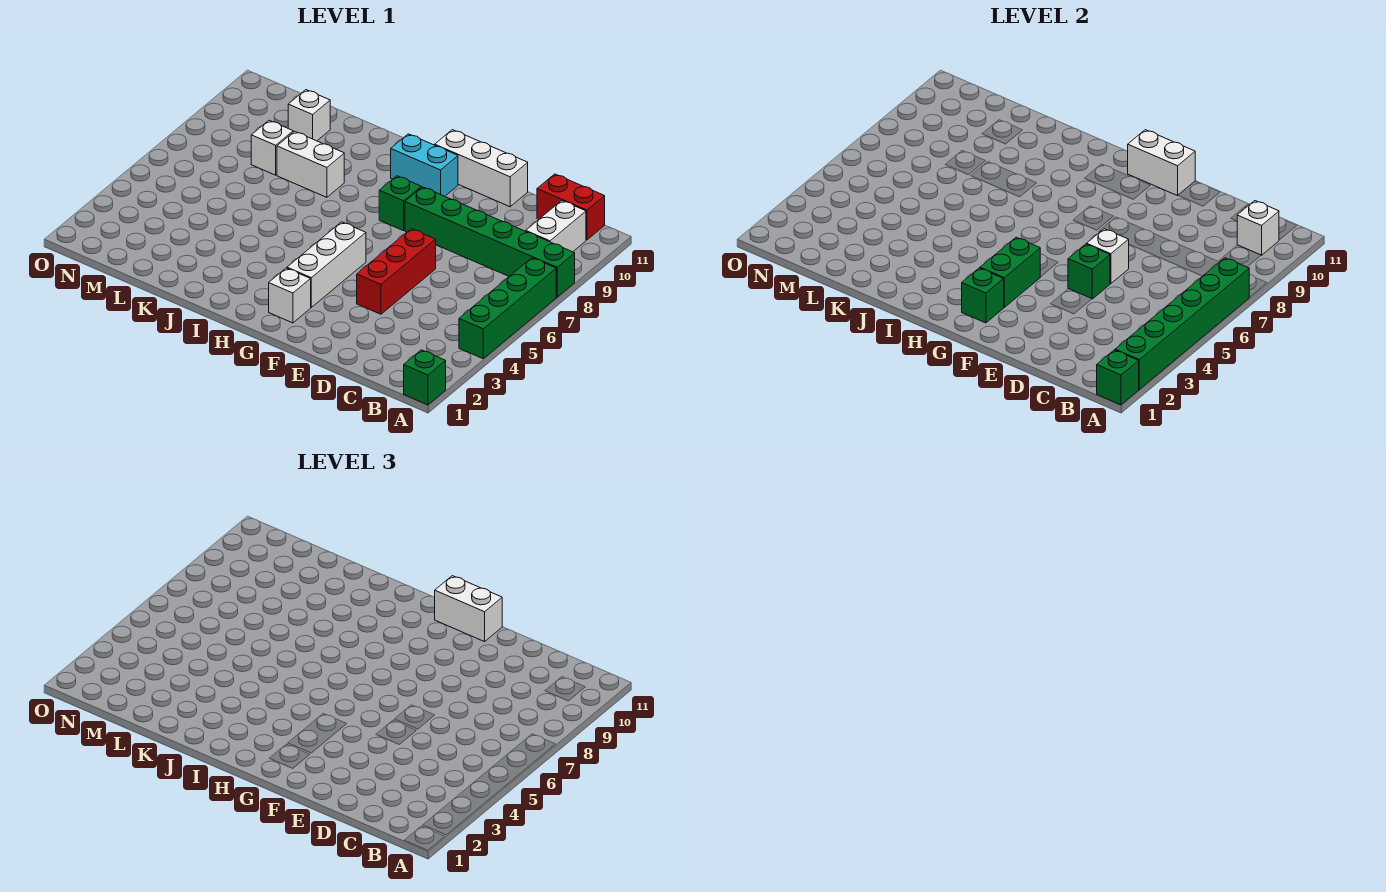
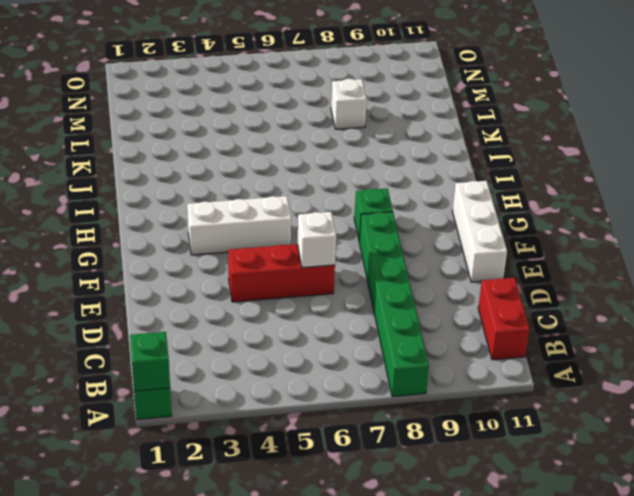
none -> green 1x4 brick [459,258,556,359]
none -> white 1x2 brick [526,201,586,252]
none -> white 1x1 brick [269,268,311,323]

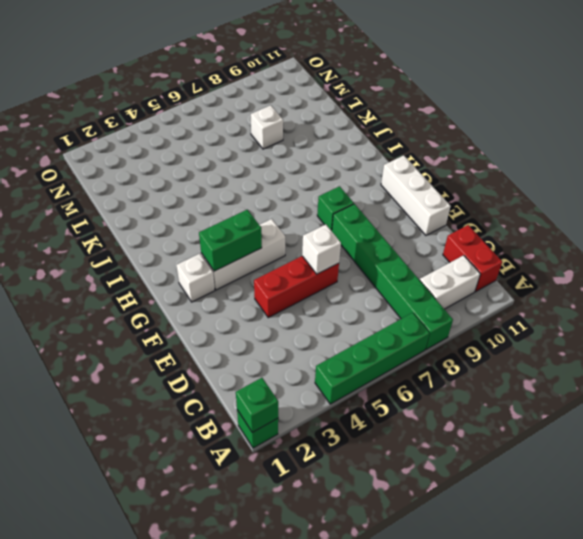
none -> cyan 1x2 brick [391,134,458,196]
none -> white 1x2 brick [277,131,344,197]
none -> white 1x1 brick [288,90,330,141]

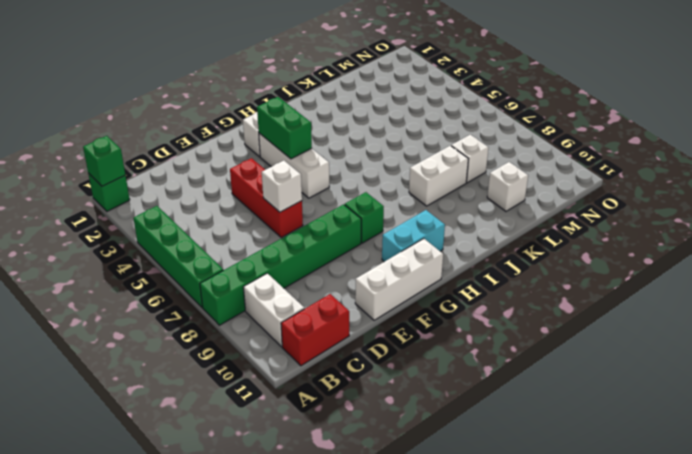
none -> green 1x6 brick [1115,258,1249,389]
none -> white 1x1 brick [1237,201,1279,255]
none -> green 1x1 brick [1068,244,1110,299]

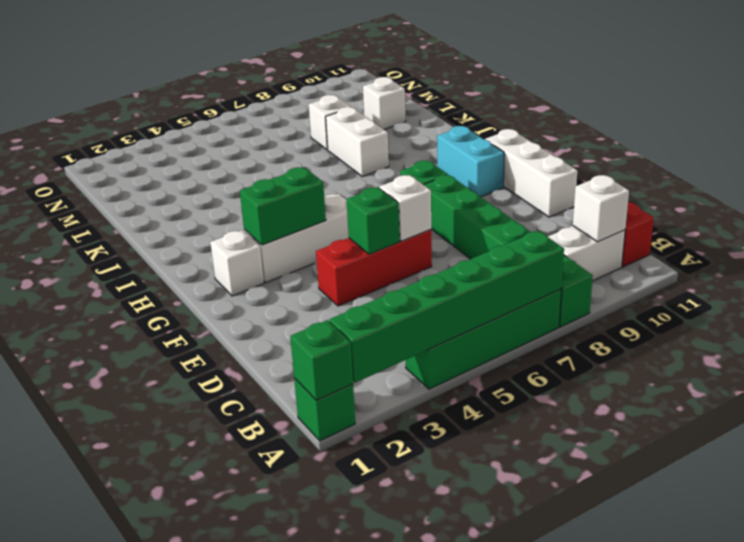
none -> white 1x2 brick [1128,130,1195,196]
none -> green 1x1 brick [962,268,1004,323]
none -> white 1x2 brick [435,576,502,642]

